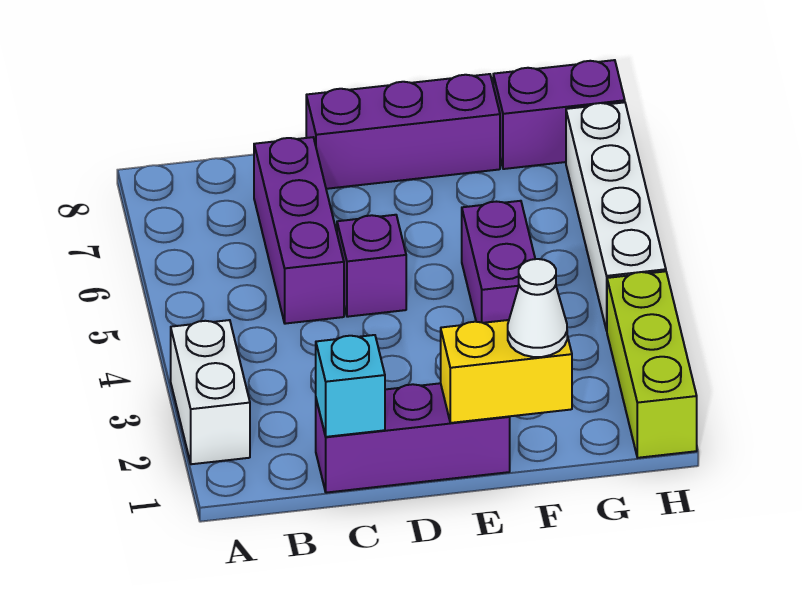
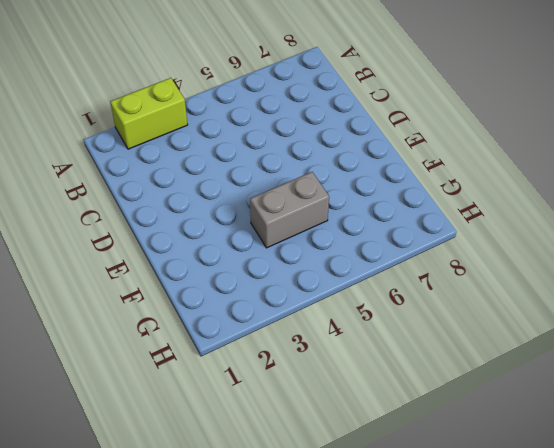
lime 1x2 brick [110,78,188,149] -> white 1x2 brick [171,320,250,464]
grey 1x2 brick [250,172,329,248] -> purple 1x2 brick [462,201,535,323]
none -> purple 1x3 brick [316,383,510,493]
none -> purple 1x3 brick [254,137,344,324]
none -> purple 1x1 brick [337,215,406,317]

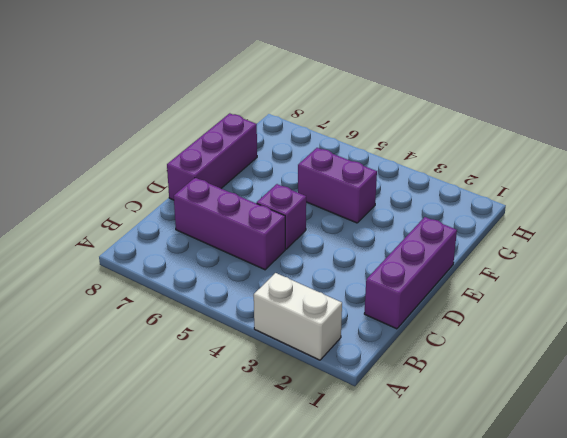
none -> purple 1x2 brick [493,60,625,169]
none -> lime 1x3 brick [607,271,697,458]
none -> white 1x4 brick [566,102,666,331]

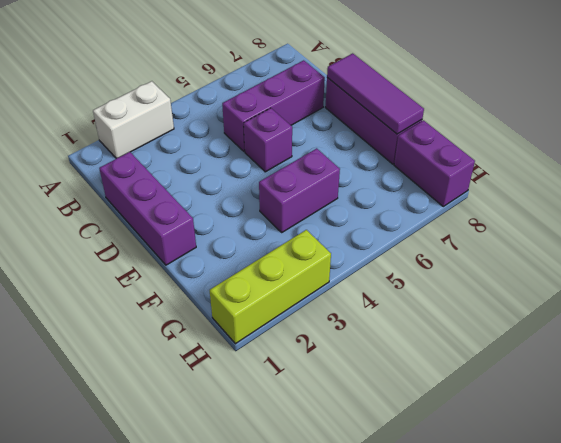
purple 1x3 tile [327,53,424,134] -> none
none -> white 1x4 brick [566,102,666,331]
none -> cyan 1x1 brick [316,335,385,437]
none -> yellow 1x2 brick [441,320,572,423]

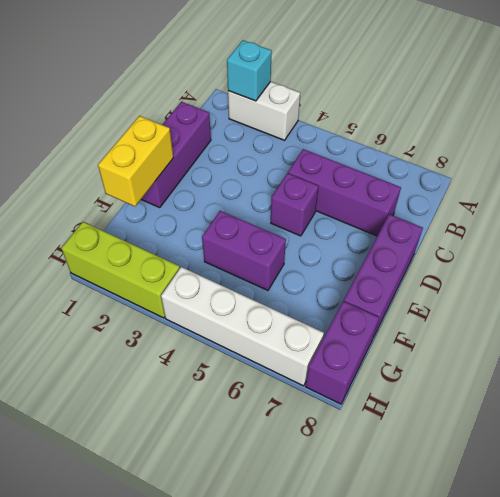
cyan 1x1 brick [227,40,272,101] -> cyan 1x1 brick moved to [316,335,385,437]
none -> white 1x1 cone [508,259,567,357]

